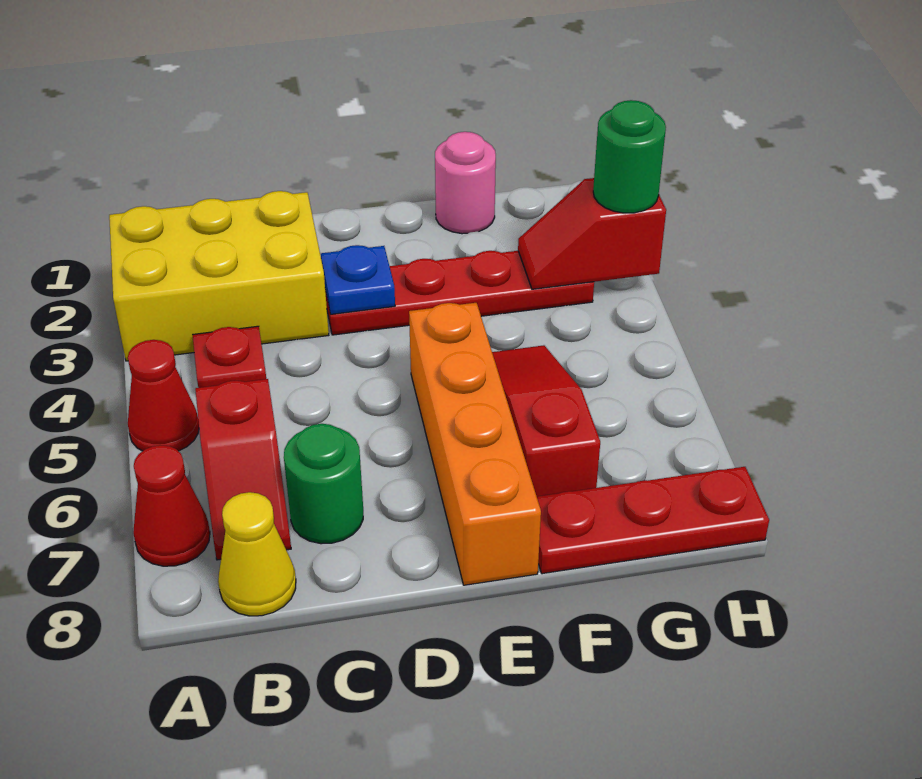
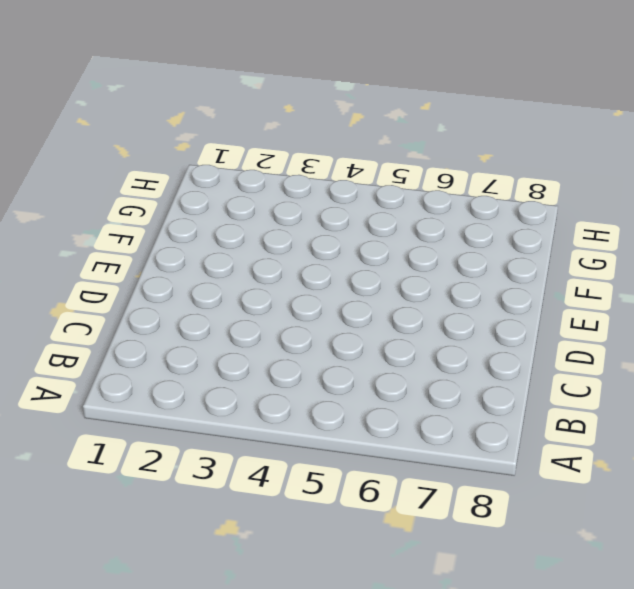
none -> yellow 2x3 brick [109,191,329,361]
none -> red 1x1 cone [128,340,199,451]
none -> red 1x1 cone [133,445,210,566]

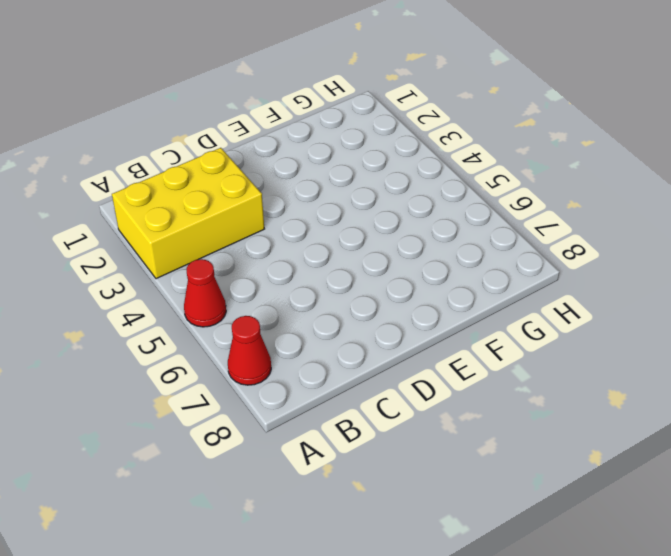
none -> red 1x1 plate [193,326,266,388]
none -> red 1x2 slope [195,379,291,560]
none -> yellow 1x1 cone [218,492,296,616]

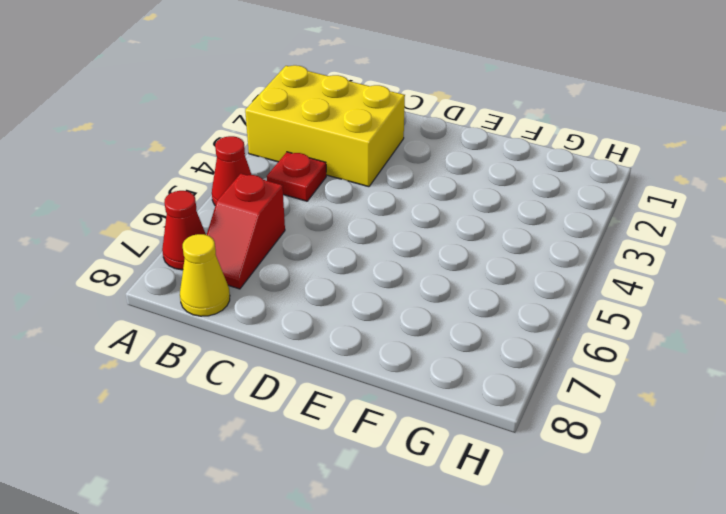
none -> green 1x1 round brick [284,424,363,544]
none -> red 1x4 plate [325,251,594,335]
none -> orange 1x4 brick [409,303,541,585]

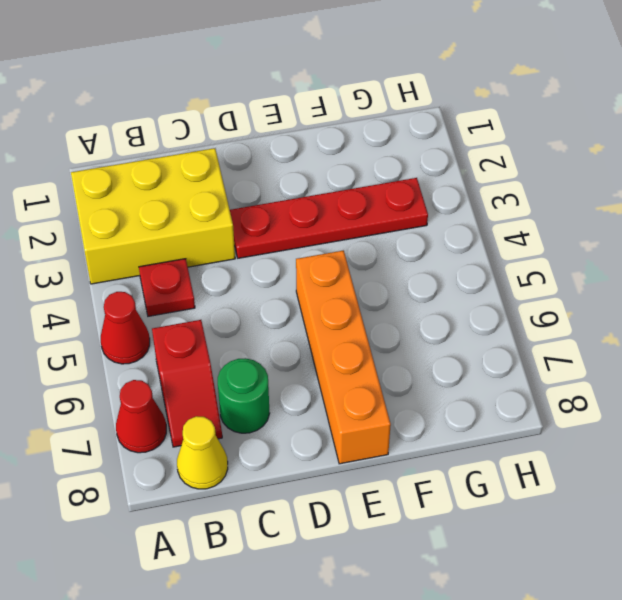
none -> pink 1x1 round brick [435,132,496,234]
none -> red 1x3 slope [492,345,600,496]
none -> red 1x3 plate [537,467,769,574]

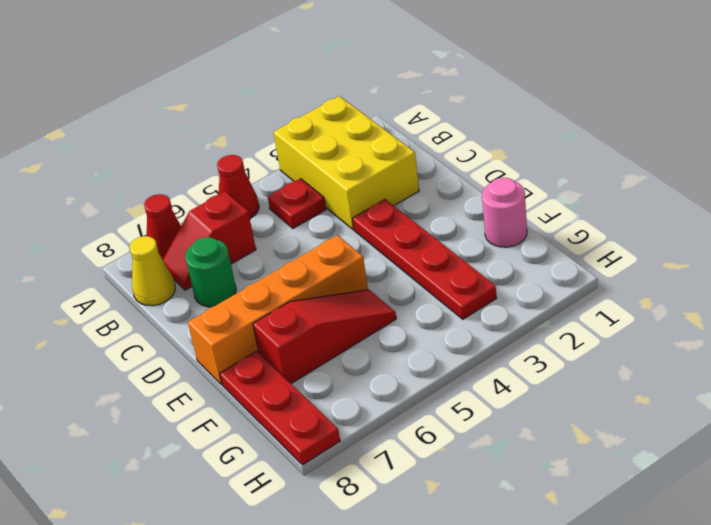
none -> blue 1x1 plate [321,245,395,314]
none -> red 1x2 slope [518,178,666,289]
none -> green 1x1 round brick [593,100,666,213]

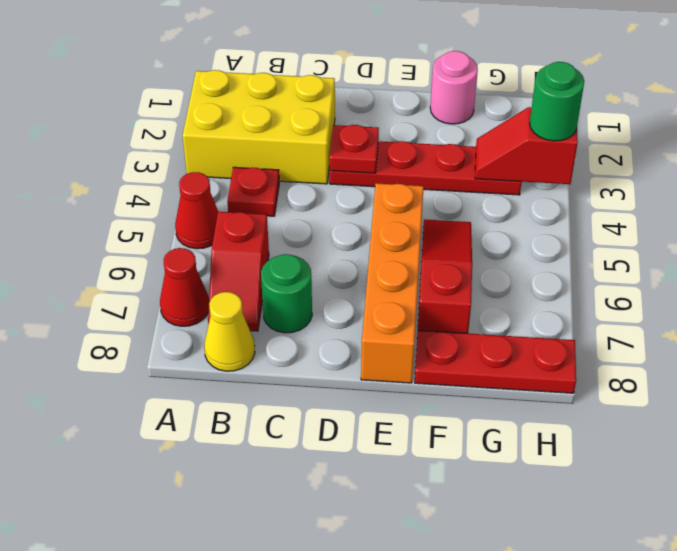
red 1x1 plate [330,125,379,173] -> blue 1x1 plate [321,245,395,314]

